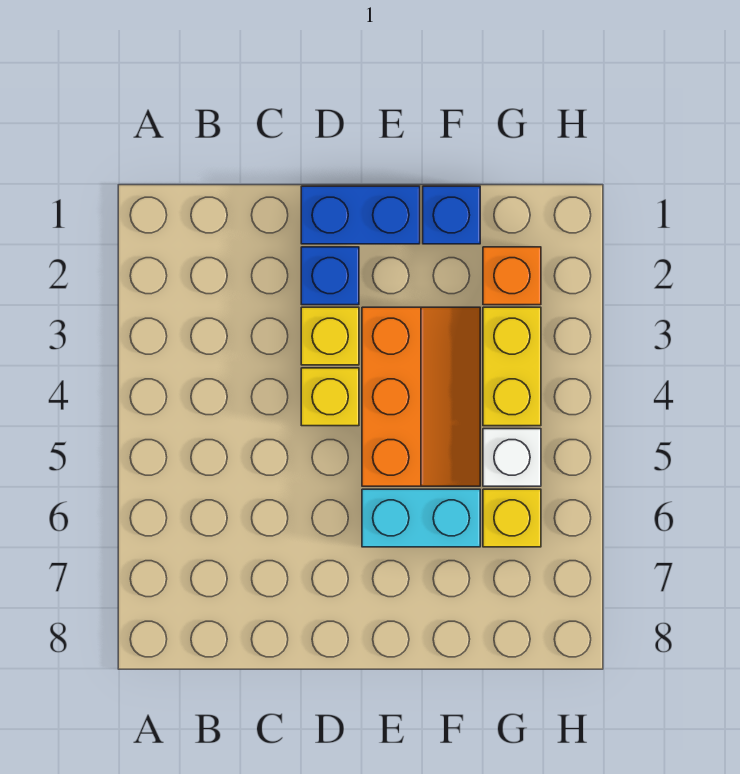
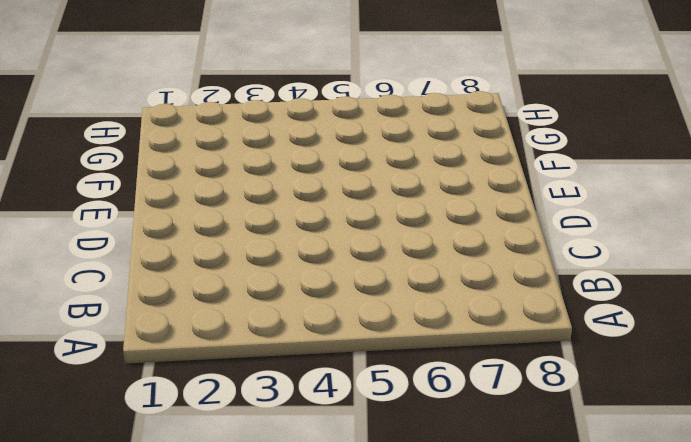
none -> blue 1x2 brick [301,186,420,244]
none -> blue 1x1 brick [301,247,359,305]

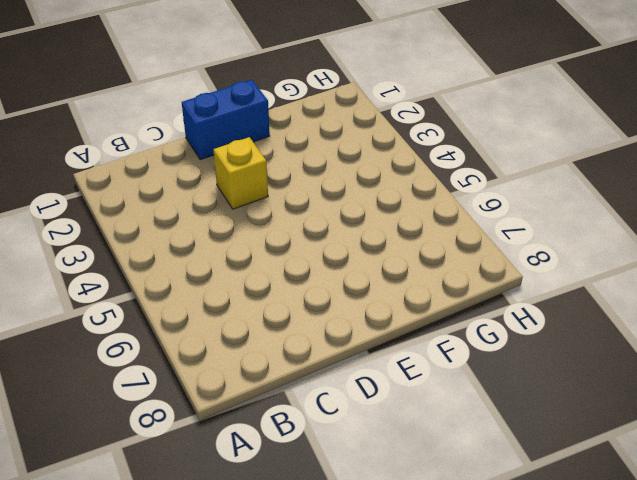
none -> blue 1x1 brick [301,247,359,305]
none -> yellow 1x1 brick [301,368,359,426]

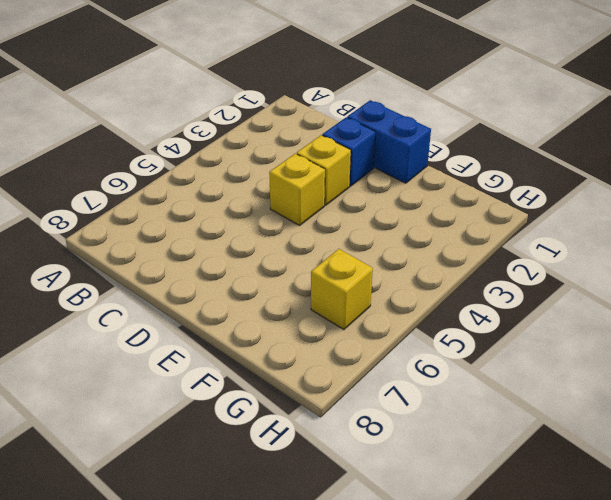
none -> orange 2x3 slope [362,307,480,486]
none -> cyan 1x2 brick [362,489,480,547]

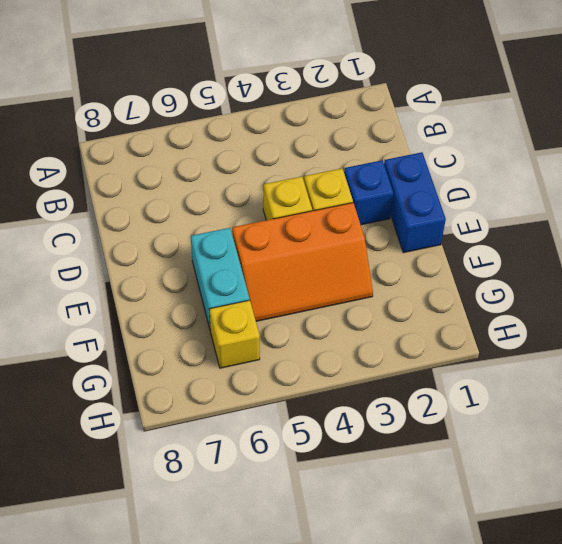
none -> blue 1x1 brick [423,186,480,244]
none -> orange 1x1 brick [483,247,541,305]

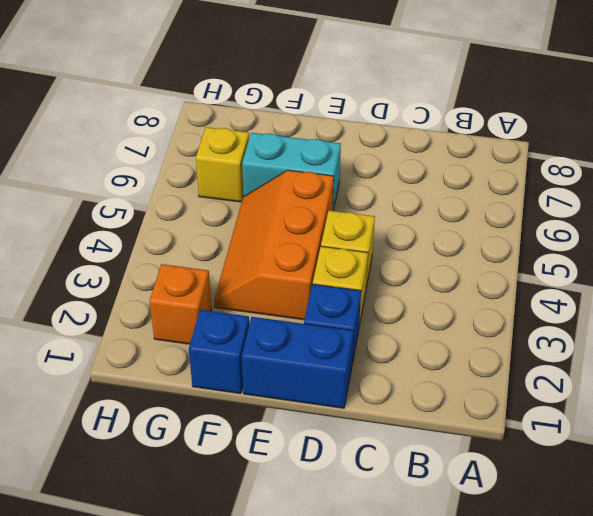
none -> yellow 1x2 brick [483,307,541,426]
none -> white 1x1 brick [483,429,541,486]

